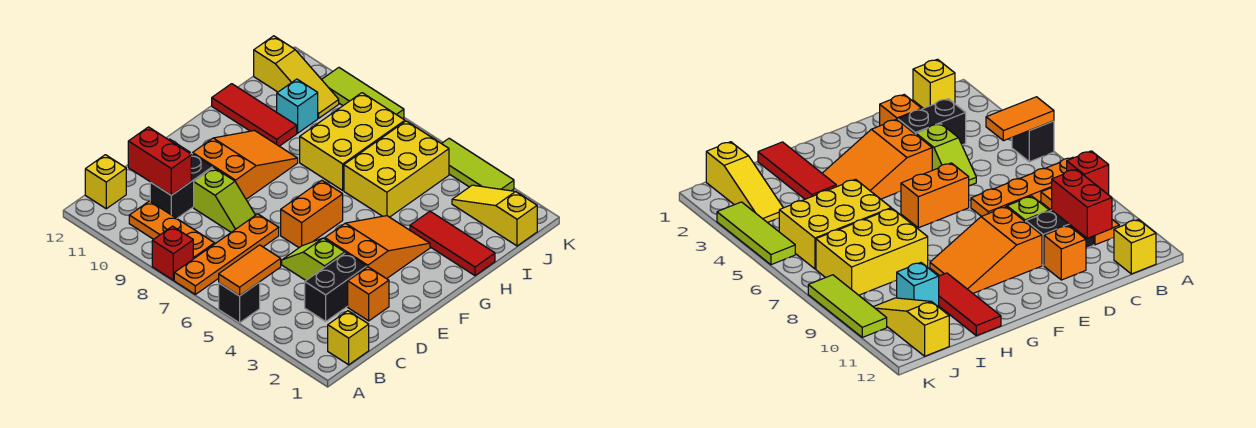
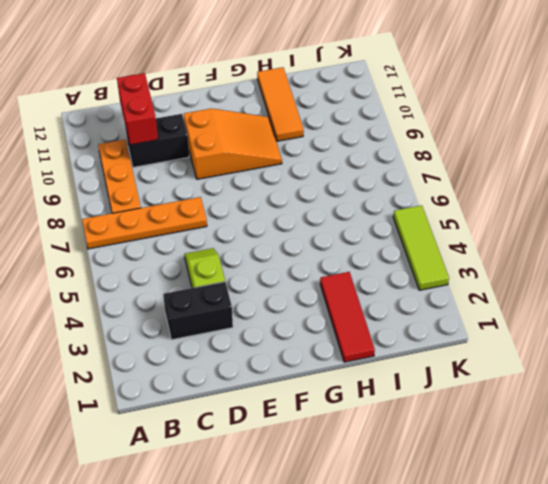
orange 1x3 tile [257,67,304,141] -> red 1x3 tile [212,84,297,146]
none -> black 1x1 brick [219,282,260,323]
none -> red 1x1 brick [152,226,193,280]
none -> yellow 1x1 brick [328,311,369,365]

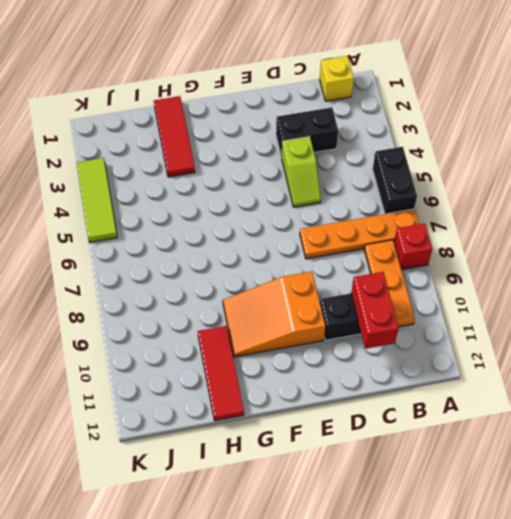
black 1x2 brick [373,147,417,214] -> black 1x1 brick [219,282,260,323]
none -> yellow 1x1 brick [85,155,126,209]
none -> orange 1x1 brick [348,267,389,321]
none -> lime 1x2 slope [194,168,255,232]

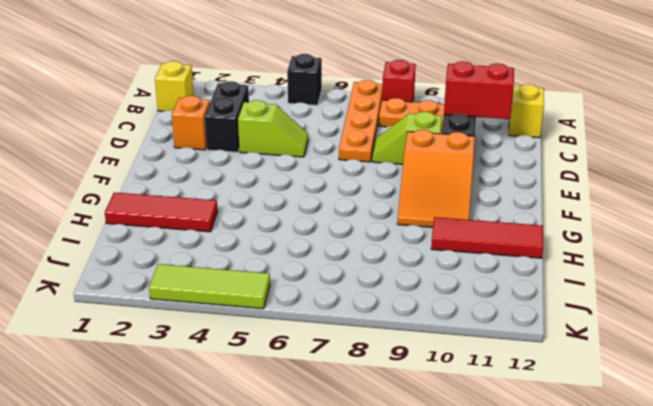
none -> orange 1x1 brick [1044,226,1086,280]
none -> orange 2x3 slope [325,216,430,279]
none -> orange 1x2 brick [281,180,343,248]

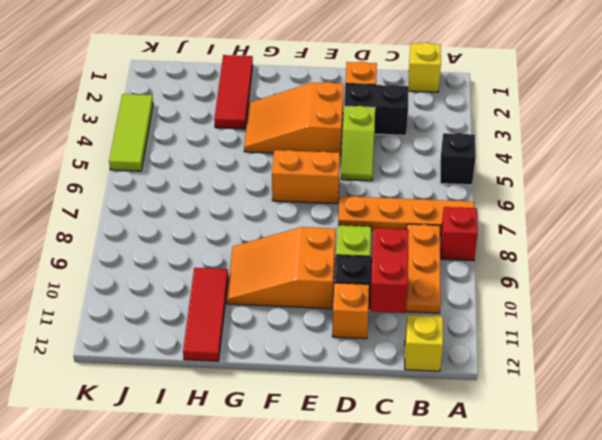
none -> yellow 2x3 brick [344,121,449,217]
none -> yellow 2x3 brick [300,93,405,190]
none -> cyan 1x1 brick [277,79,318,133]

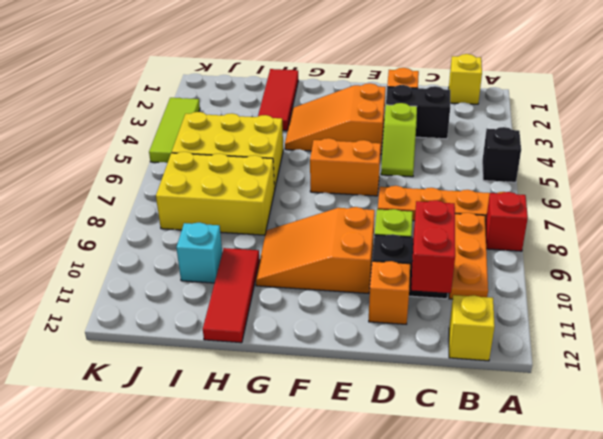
none -> yellow 1x3 slope [452,185,537,246]
none -> yellow 1x3 slope [254,36,339,118]
none -> lime 1x3 tile [322,68,404,119]

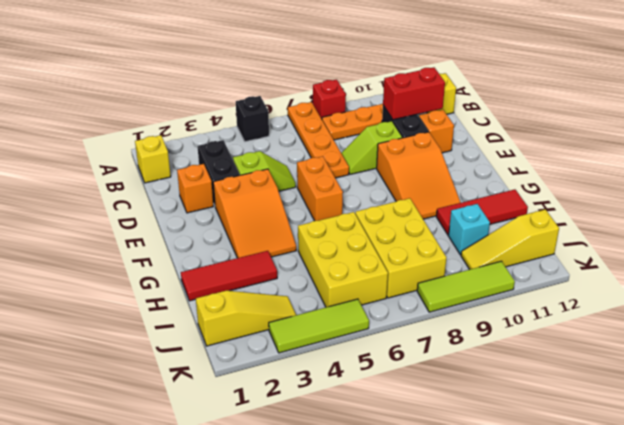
none -> orange 1x2 tile [219,245,281,296]

